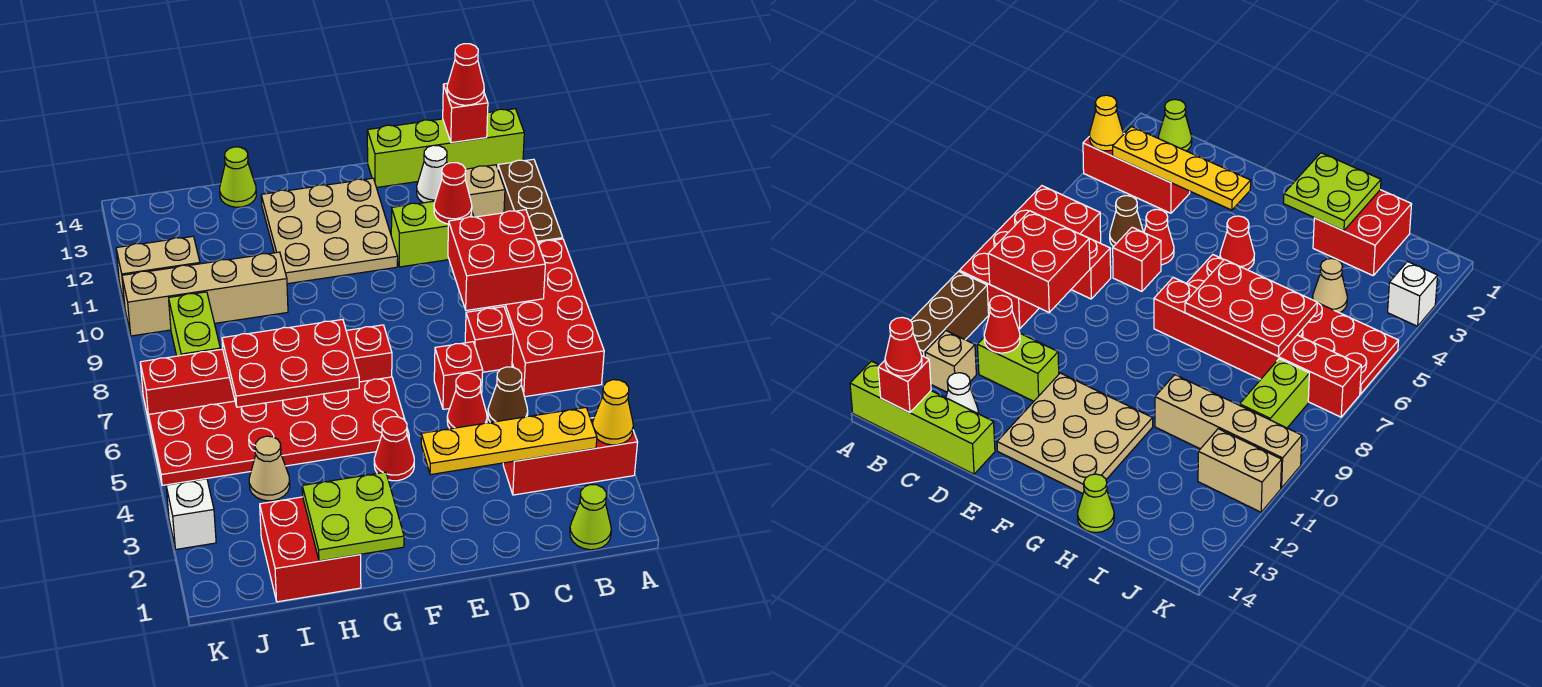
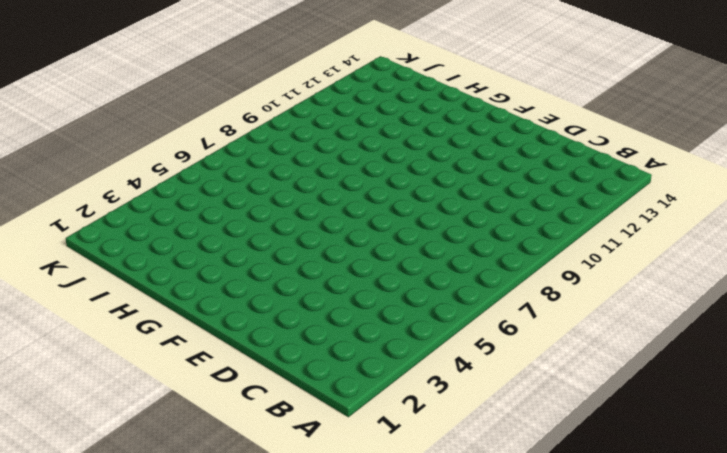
none -> red 1x3 brick [503,418,638,495]
none -> red 2x4 brick [493,239,604,397]
none -> brown 1x3 brick [498,159,563,243]
none -> lime 1x4 brick [367,109,524,188]

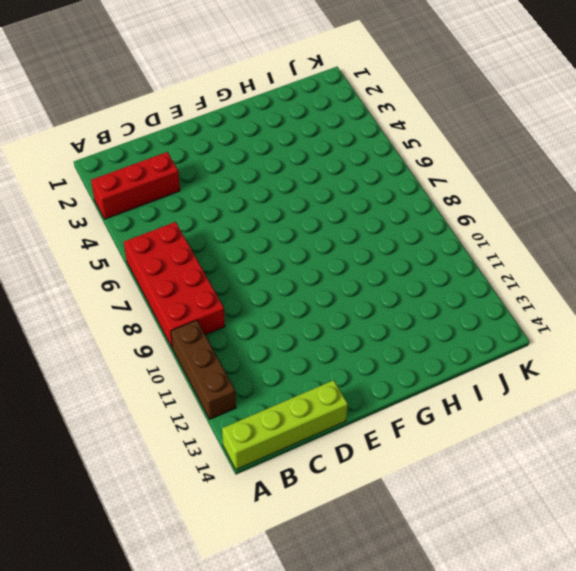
none -> lime 1x1 cone [570,485,611,550]
none -> tan 1x1 brick [465,165,505,217]
none -> brown 1x1 cone [488,367,528,422]
none -> red 1x1 brick [465,307,513,372]

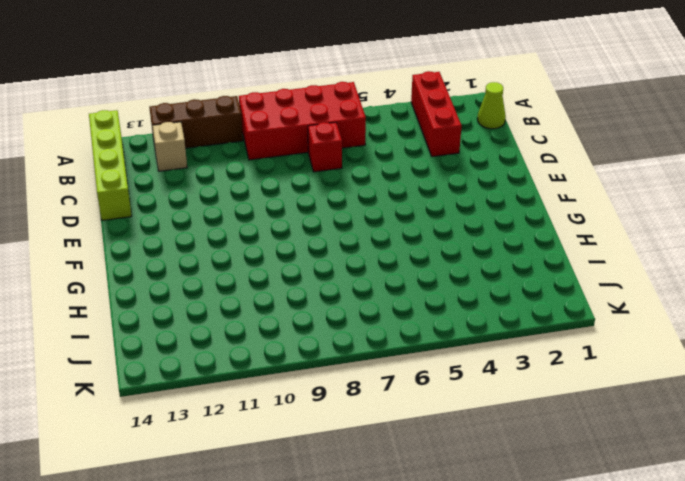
none -> brown 1x1 cone [488,367,528,422]
none -> lime 1x2 brick [391,201,474,267]
none -> white 1x1 cone [417,145,447,203]
none -> red 1x1 cone [447,373,487,429]

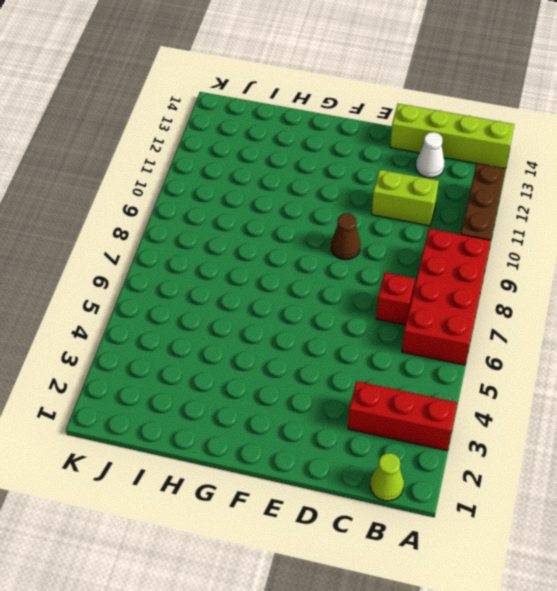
brown 1x1 cone [331,213,361,260] -> brown 1x1 cone moved to [488,367,528,422]
none -> tan 1x1 brick [465,165,505,217]
none -> red 1x1 cone [447,373,487,429]
none -> red 1x1 brick [434,342,483,409]
none -> tan 3x3 plate [261,178,398,284]

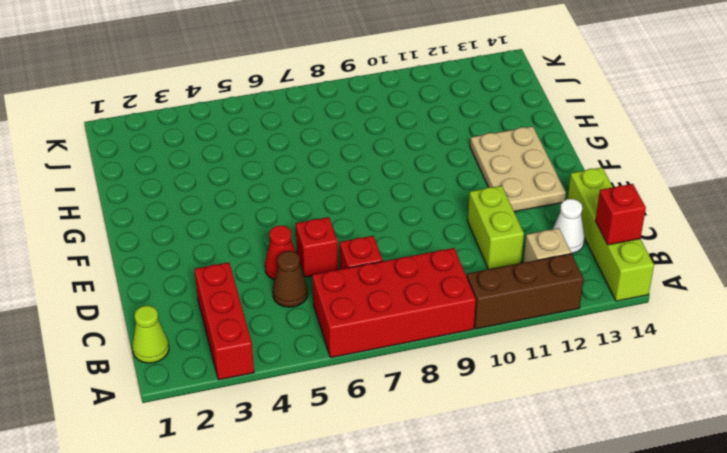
tan 2x3 plate [470,126,566,212] -> tan 3x3 plate [261,178,398,284]
none -> red 1x1 cone [374,417,414,481]
none -> red 2x6 plate [149,377,409,485]
none -> red 1x6 brick [140,325,392,421]
none -> red 2x2 brick [260,497,361,602]

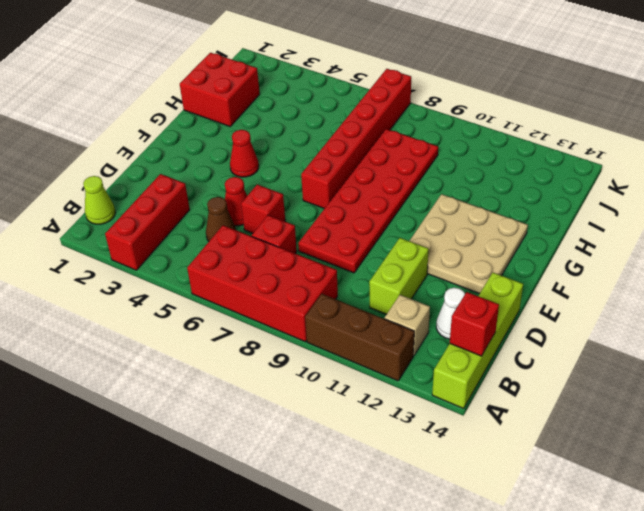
red 2x6 plate [298,129,438,273] -> red 2x6 plate moved to [149,377,409,485]
none -> tan 1x4 brick [122,252,288,336]
none -> lime 1x1 cone [220,147,256,207]
none -> tan 1x1 cone [249,436,290,501]
none -> lime 1x2 brick [169,292,220,356]

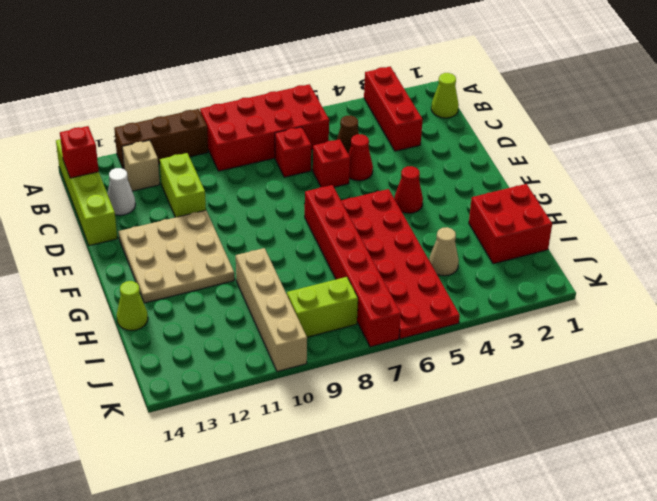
none -> tan 1x2 brick [116,236,200,306]
none -> white 1x1 brick [166,479,216,549]
none -> yellow 1x1 cone [593,380,633,445]
none -> yellow 1x4 plate [421,408,597,475]

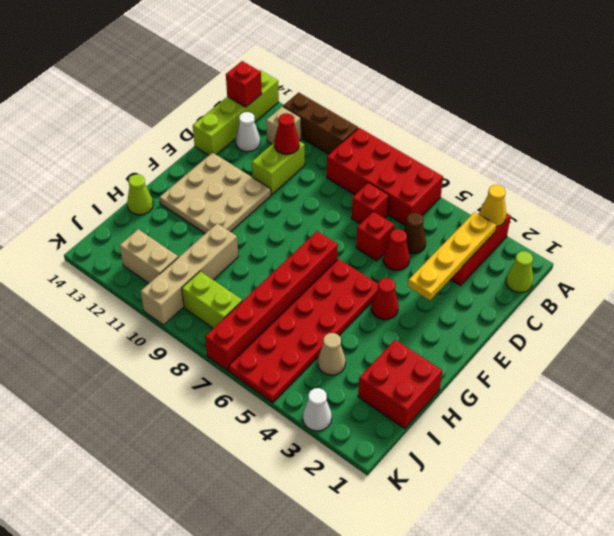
tan 1x2 brick [120,229,178,283] -> tan 1x2 brick turned to [116,236,200,306]
white 1x1 cone [303,388,332,431] -> white 1x1 brick [166,479,216,549]
none -> red 2x2 brick [448,210,545,310]
none -> lime 2x2 plate [302,472,404,561]
none -> red 2x3 plate [222,319,359,407]
none -> red 1x1 cone [447,44,484,105]

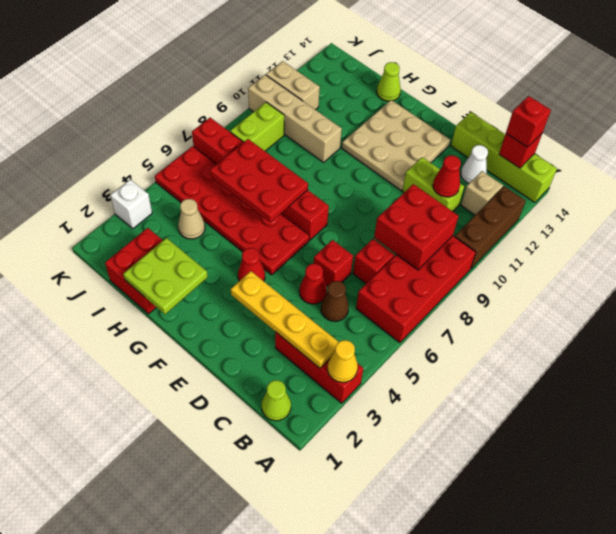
red 1x1 brick [506,96,551,147] -> red 1x1 cone [447,44,484,105]

